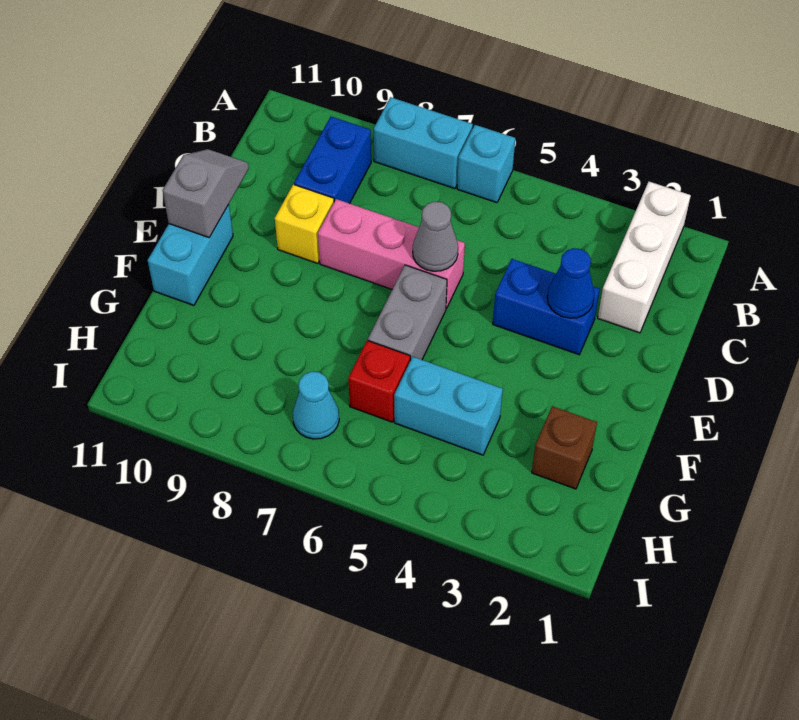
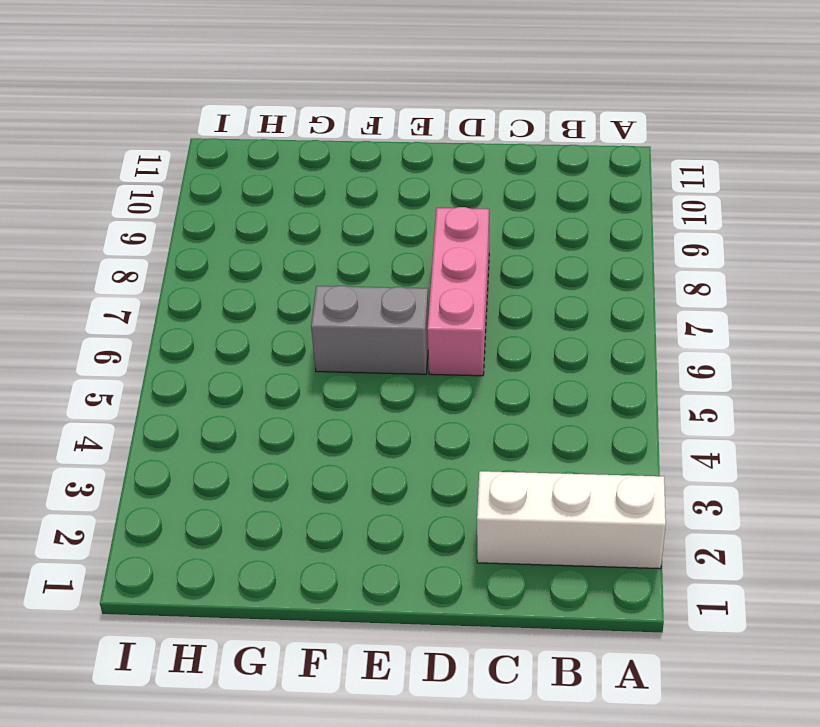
none -> cyan 1x1 brick [457,125,515,203]
none -> cyan 1x2 brick [374,97,473,189]
none -> blue 1x2 brick [294,117,371,204]

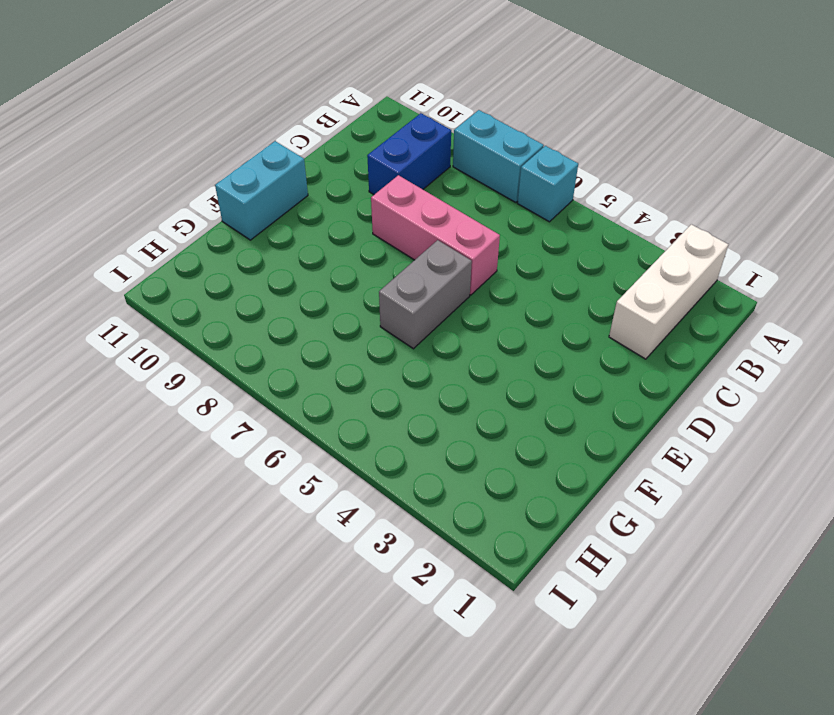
none -> blue 1x2 brick [493,259,600,355]
none -> yellow 1x1 brick [275,184,334,264]
none -> brown 1x1 brick [532,406,597,489]

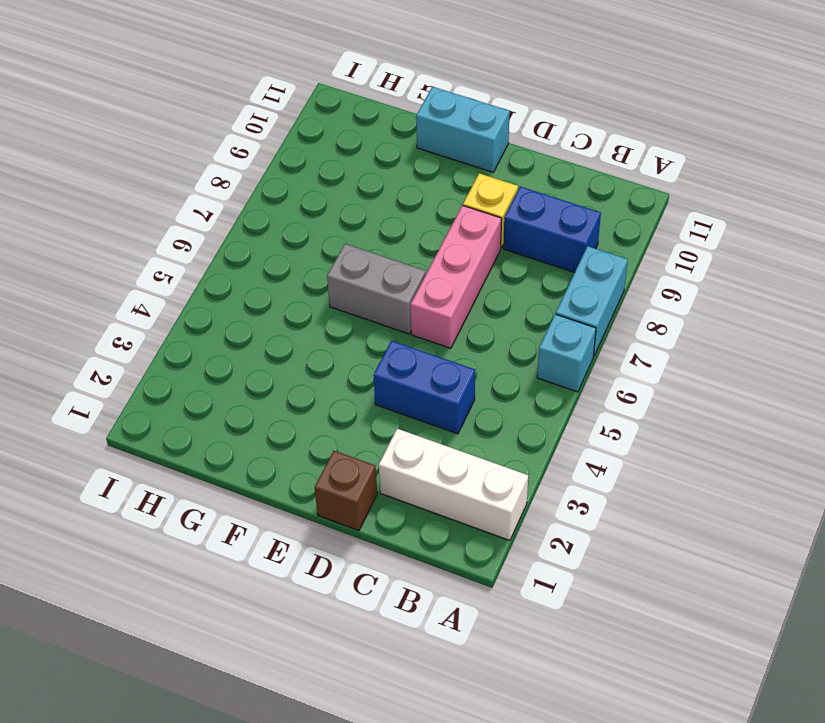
blue 1x2 brick [374,341,475,434] -> blue 1x2 brick turned to [493,259,600,355]
brown 1x1 brick [315,451,377,531] -> brown 1x1 brick moved to [532,406,597,489]
none -> cyan 1x2 brick [394,357,503,455]
none -> red 1x1 brick [348,340,410,422]
none -> cyan 1x1 cone [293,372,339,439]

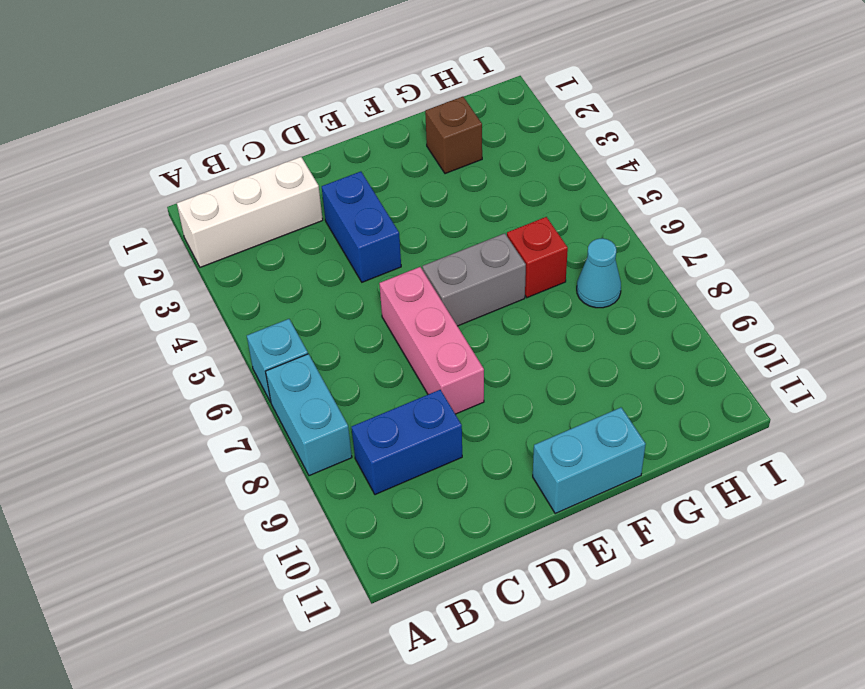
none -> yellow 1x1 brick [275,184,334,264]
none -> cyan 1x2 brick [394,357,503,455]
none -> blue 1x1 cone [547,248,594,318]

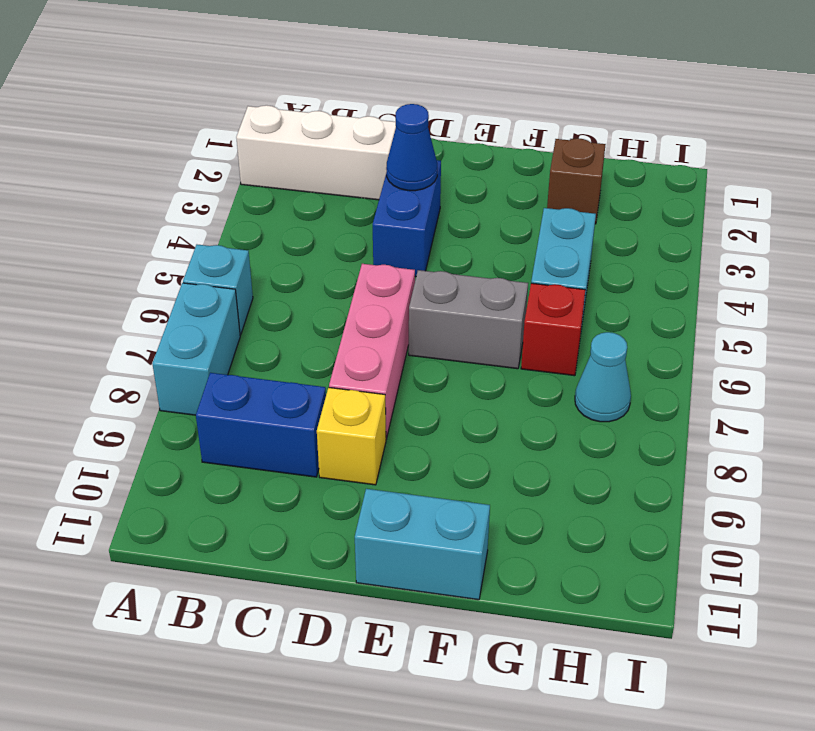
none -> grey 1x1 cone [413,202,458,271]
none -> grey 1x2 slope [163,149,249,237]

